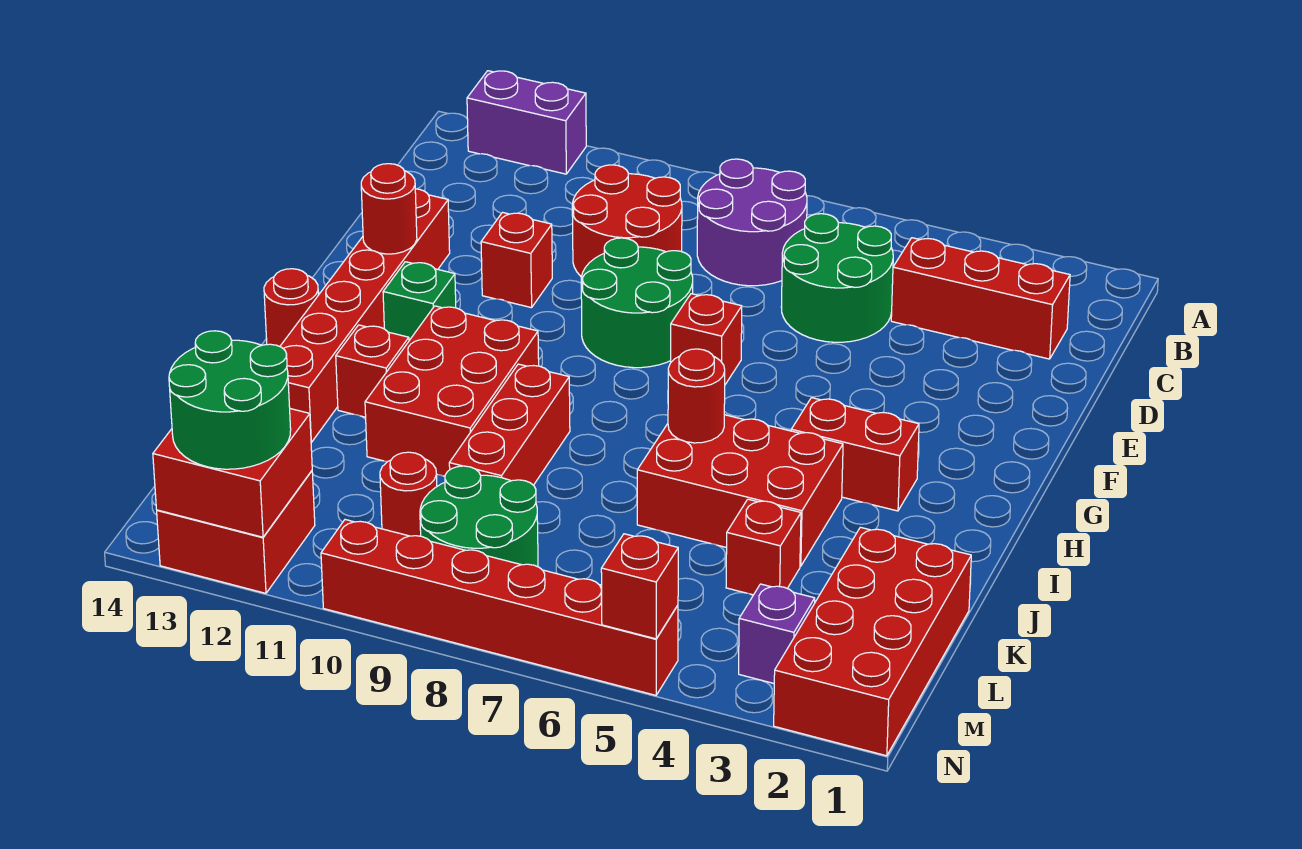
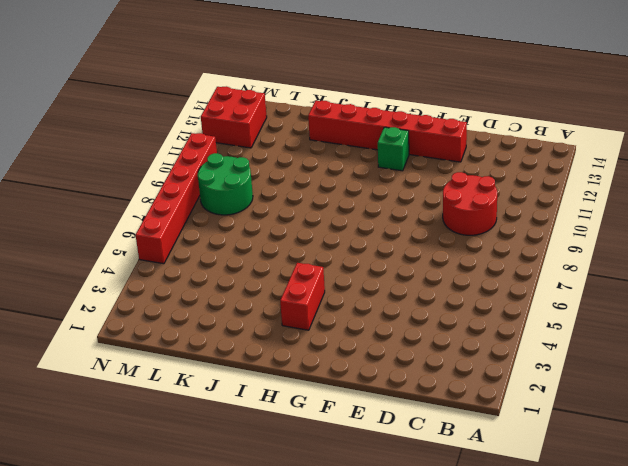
none -> purple 1x2 brick [467,71,586,174]
none -> purple 2x2 round brick [697,159,807,286]
none -> red 1x3 brick [891,238,1070,359]

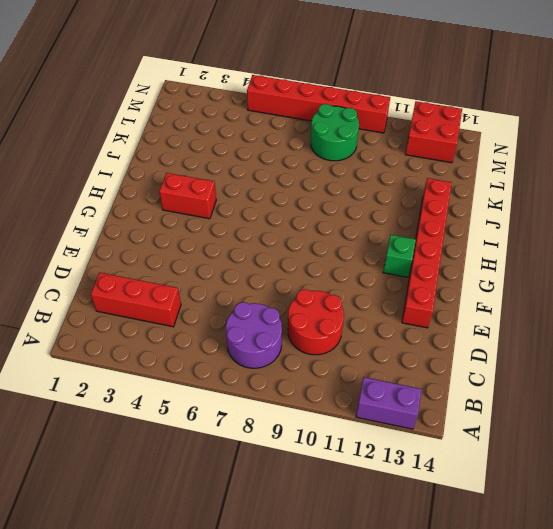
none -> green 2x2 round brick [781,214,893,342]
none -> green 2x2 round brick [581,238,693,368]
none -> red 1x1 brick [481,212,552,308]

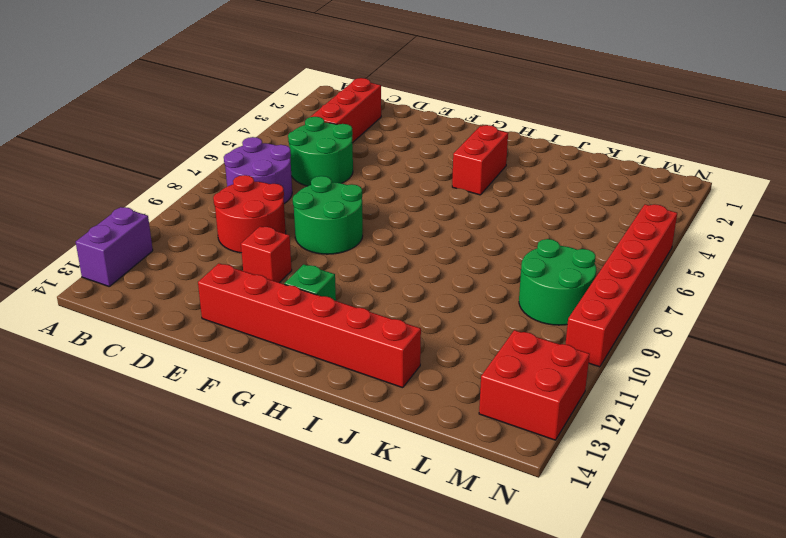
none -> red 1x1 brick [671,294,742,384]
none -> red 2x3 brick [365,306,539,476]
none -> red 1x1 round brick [264,269,318,346]

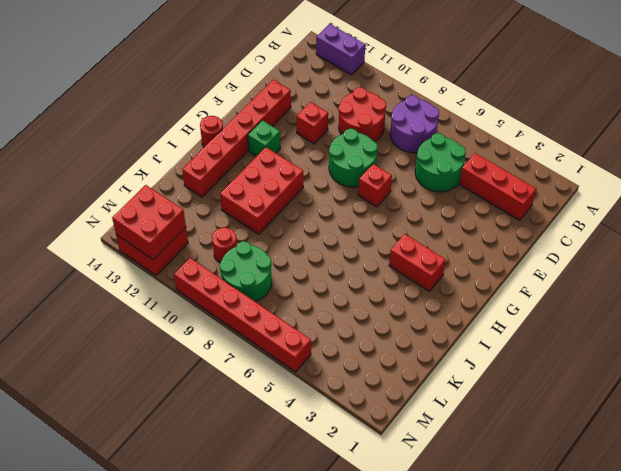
none -> red 2x3 brick [637,415,843,566]
none -> red 1x3 brick [449,364,570,485]
none -> red 1x1 brick [336,325,409,417]

